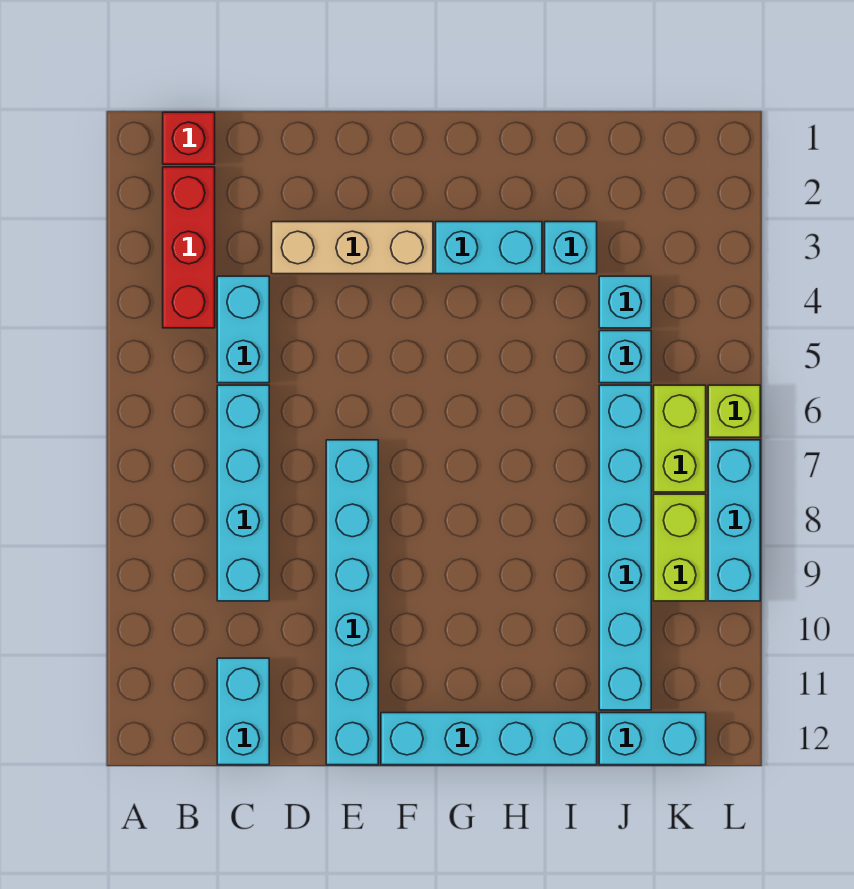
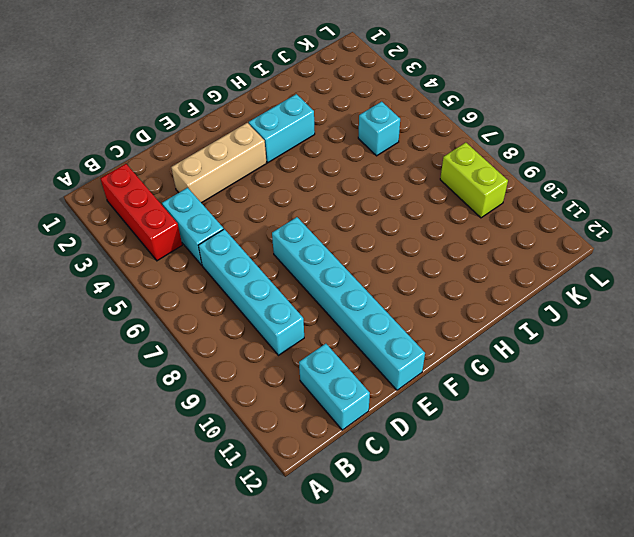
none -> red 1x1 brick [163,112,215,164]
none -> cyan 1x4 brick [381,713,597,765]
none -> cyan 1x1 brick [545,222,597,274]

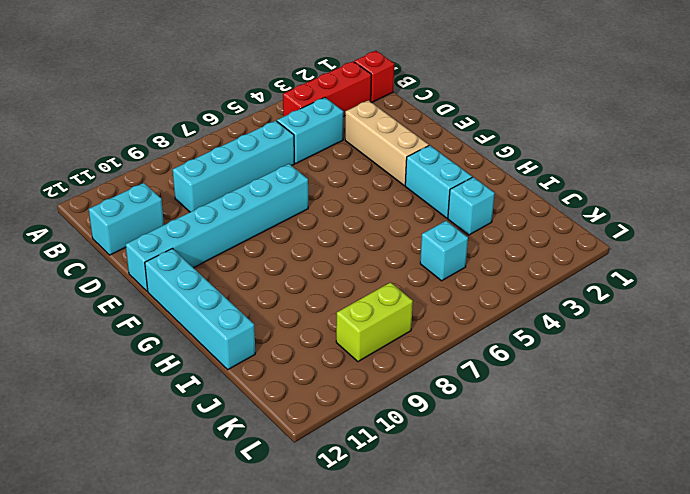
none -> cyan 1x1 brick [599,276,651,328]
none -> cyan 1x6 brick [599,385,651,710]
none -> cyan 1x2 brick [599,713,706,765]

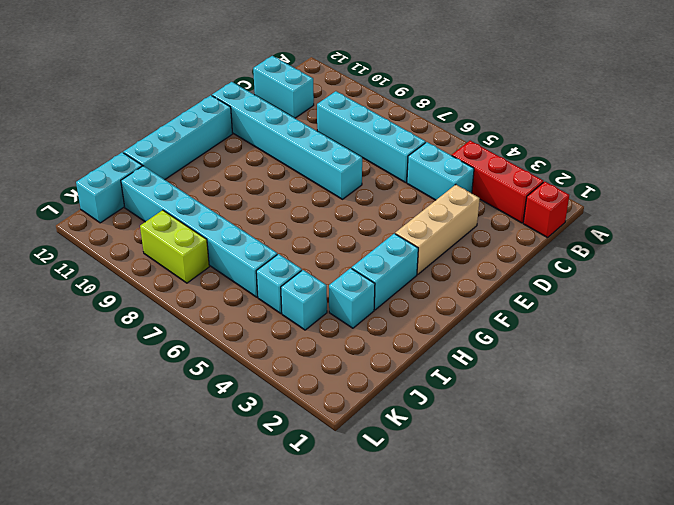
none -> lime 1x2 brick [654,385,706,492]
none -> lime 1x1 brick [708,385,760,437]
none -> cyan 1x3 brick [708,440,760,601]

